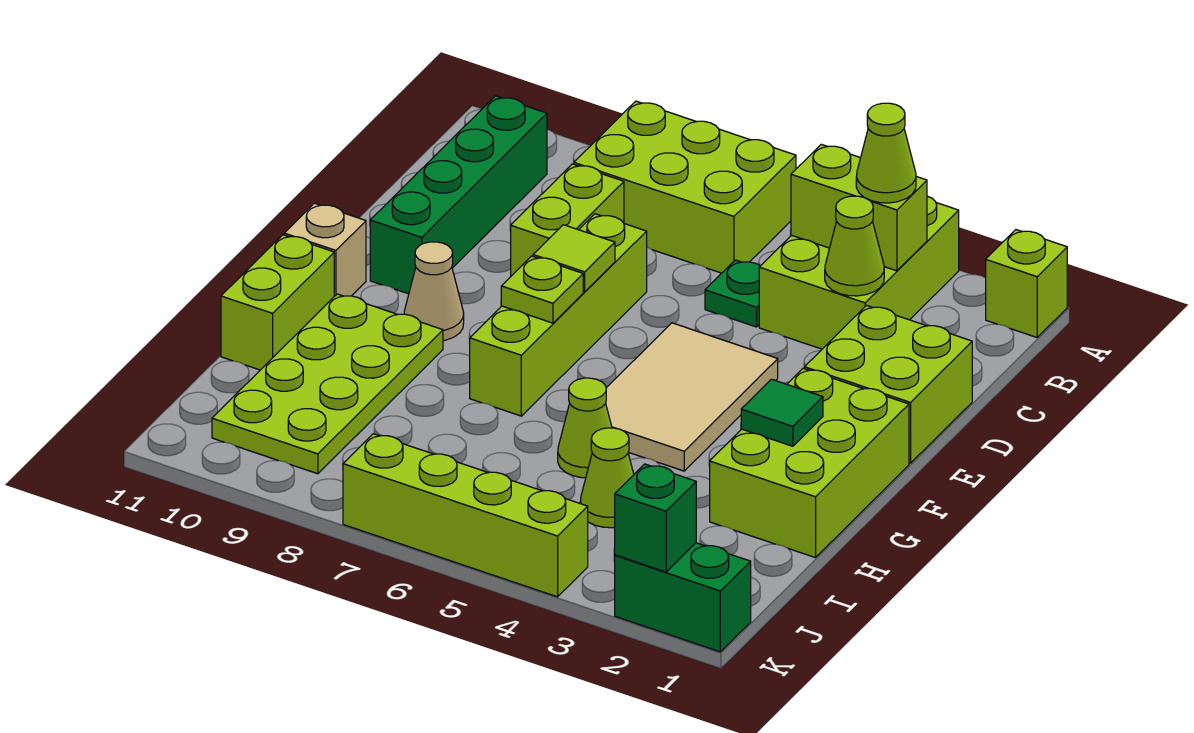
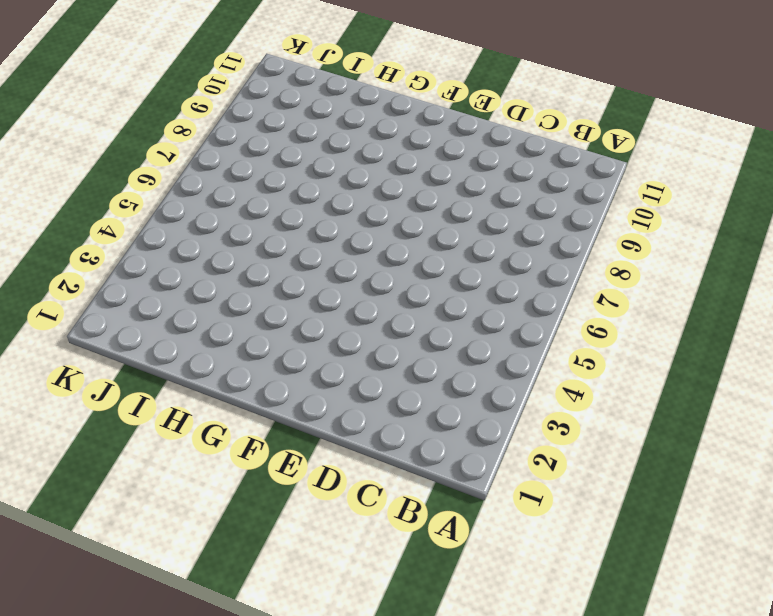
none -> lime 1x1 brick [986,230,1067,337]
none -> lime 2x3 brick [759,196,959,349]
none -> lime 2x3 brick [574,101,796,273]

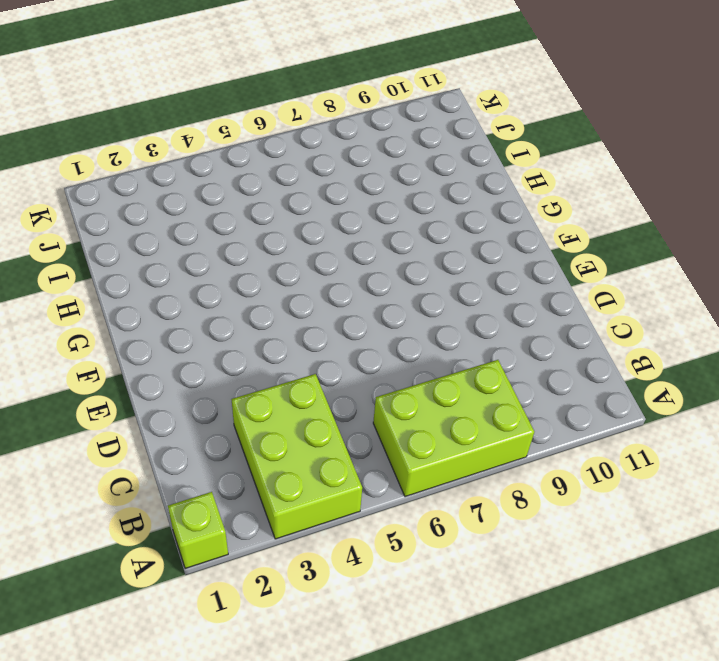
none -> green 1x4 brick [370,96,547,294]
none -> green 1x1 plate [705,260,760,327]
none -> lime 1x2 brick [511,164,624,276]

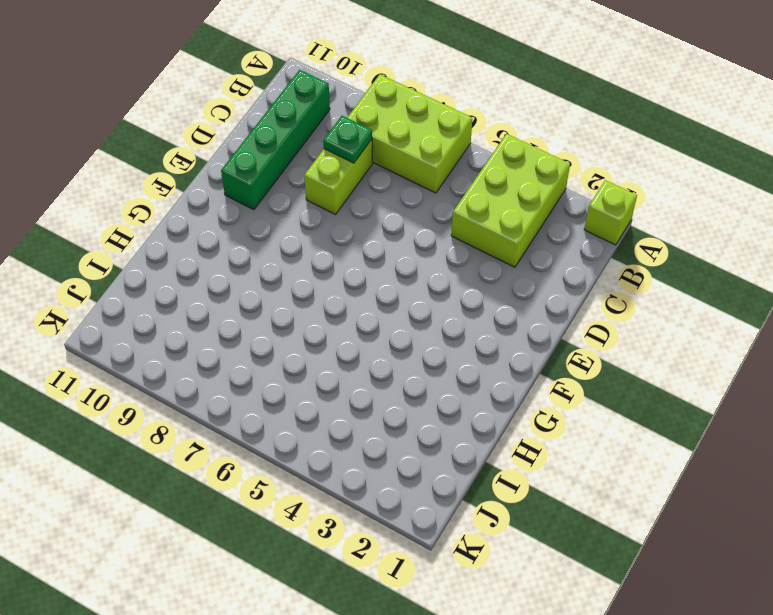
green 1x1 plate [323,116,372,163] -> green 1x1 plate moved to [705,260,760,327]
none -> lime 2x2 brick [805,306,972,463]
none -> lime 1x4 brick [470,214,647,416]
none -> tan 2x3 tile [606,323,778,471]

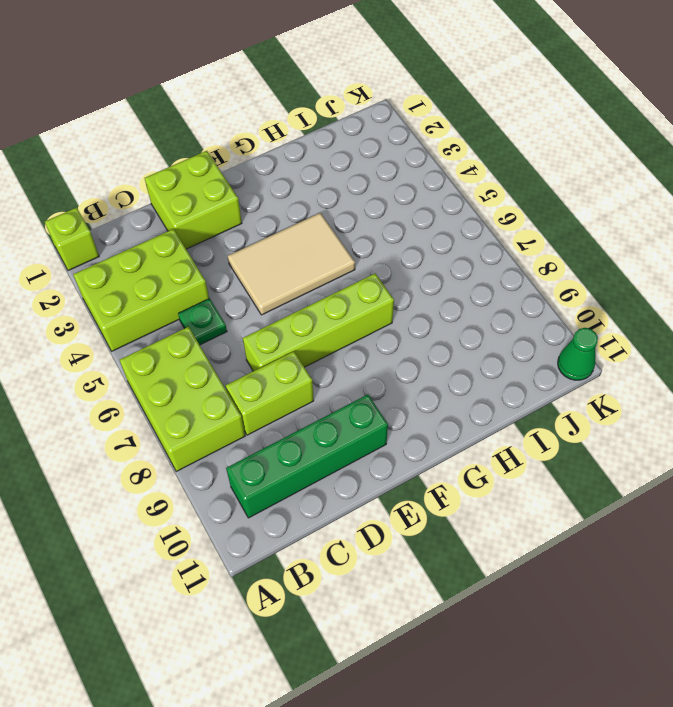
green 1x1 cone [558,328,598,380] -> none
none -> lime 2x3 brick [710,368,909,558]
none -> tan 1x1 cone [404,242,464,341]
none -> tan 1x1 brick [284,203,366,296]

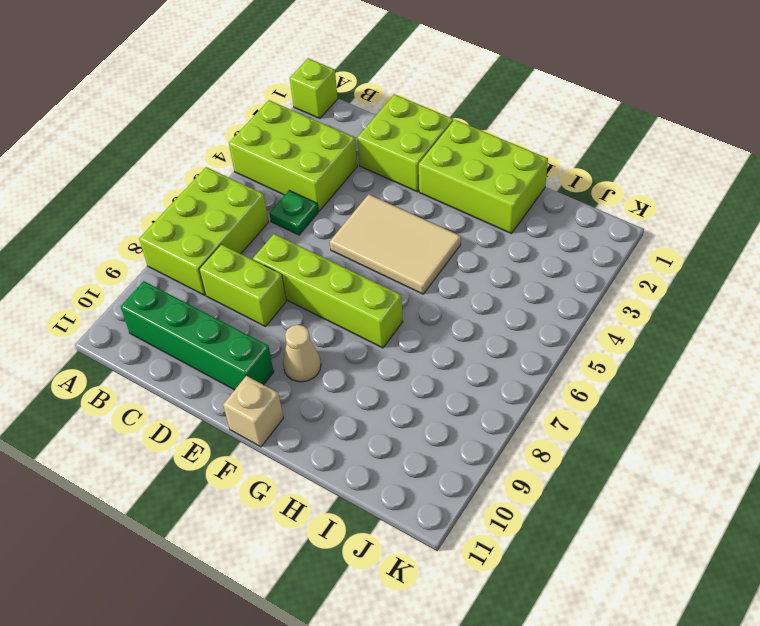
none -> lime 2x4 plate [212,294,443,474]
none -> lime 1x2 brick [221,235,334,370]
none -> lime 1x1 cone [558,378,612,478]

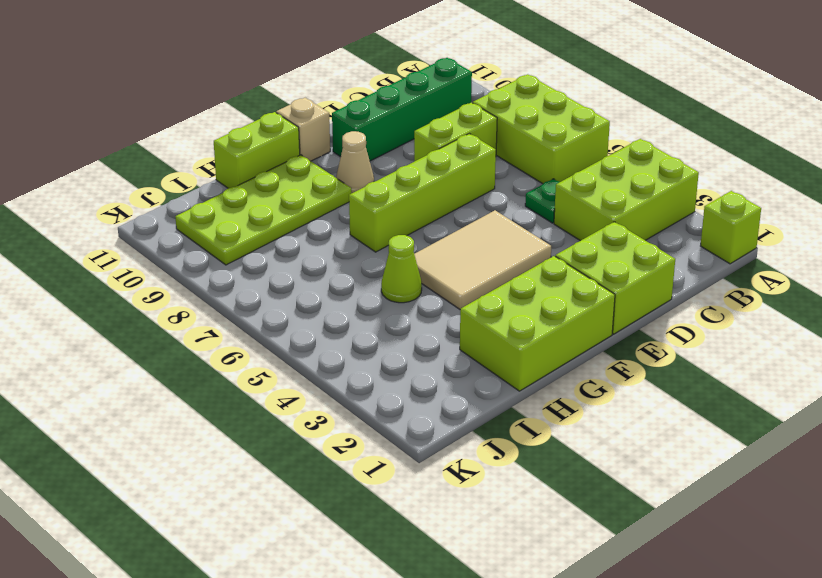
none -> lime 1x1 cone [580,428,634,528]
none -> green 1x2 brick [615,543,751,652]
none -> lime 1x4 brick [343,434,588,597]

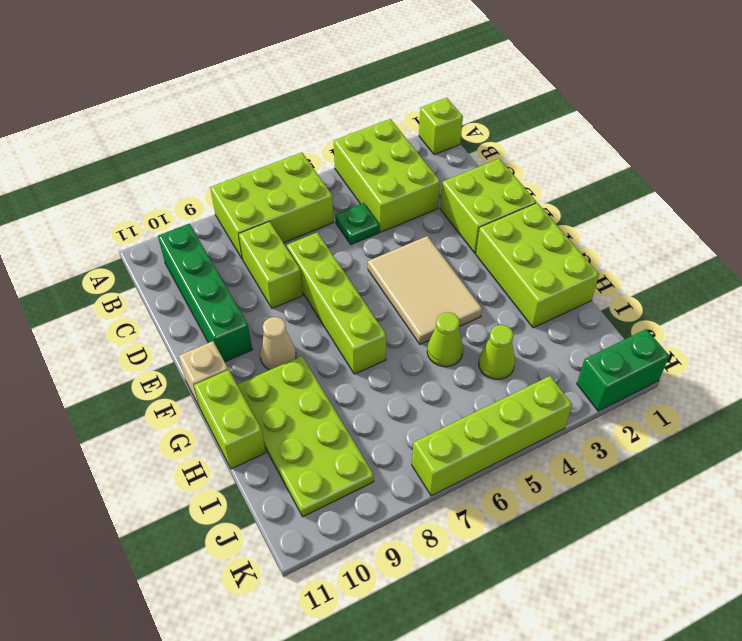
none -> lime 1x2 brick [791,144,927,271]
none -> lime 1x1 cone [825,196,884,296]
none -> lime 1x1 tile [533,225,615,292]

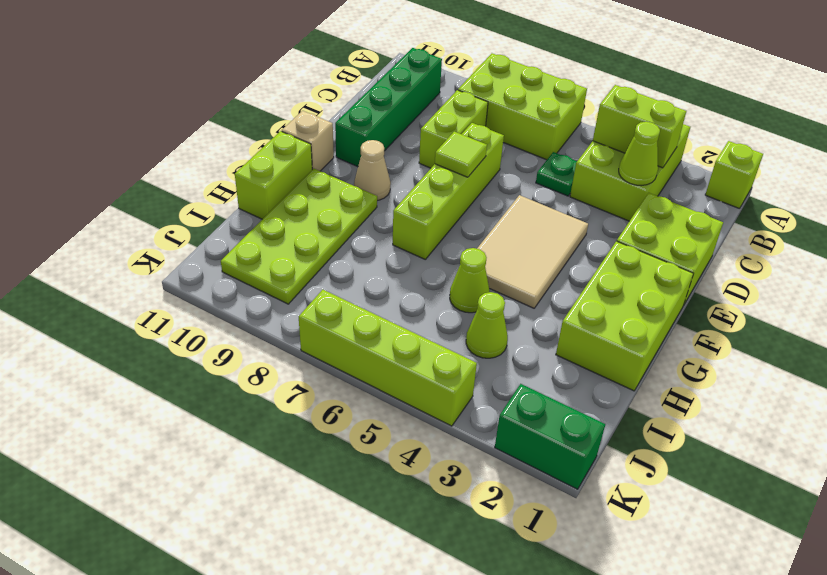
none -> lime 1x1 plate [501,256,583,323]
none -> green 1x1 tile [741,379,823,446]
none -> green 1x1 brick [615,464,696,572]

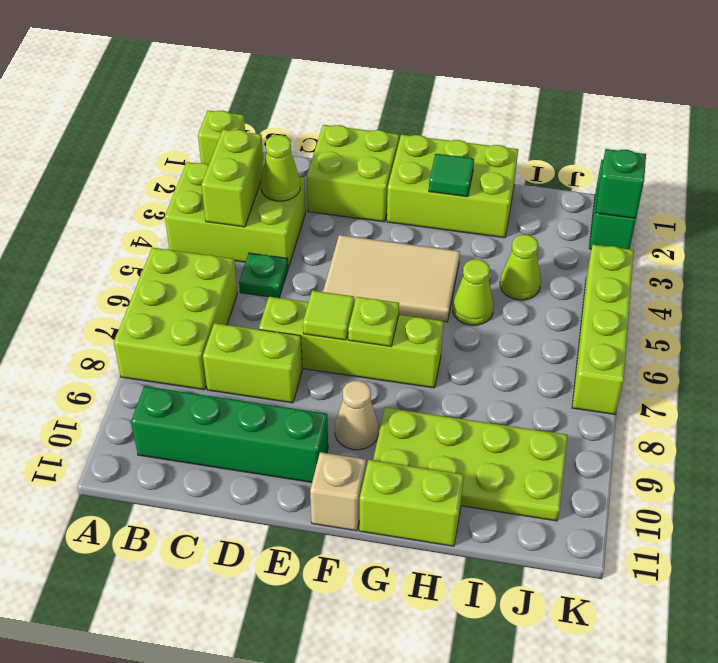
none -> lime 1x1 cone [856,103,916,203]

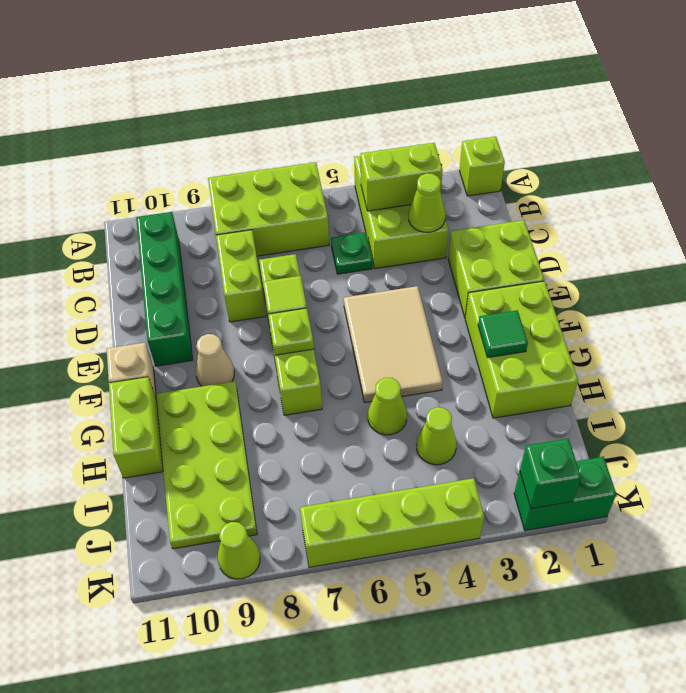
lime 1x1 cone [218,522,260,579] -> lime 1x1 cone moved to [856,103,916,203]

